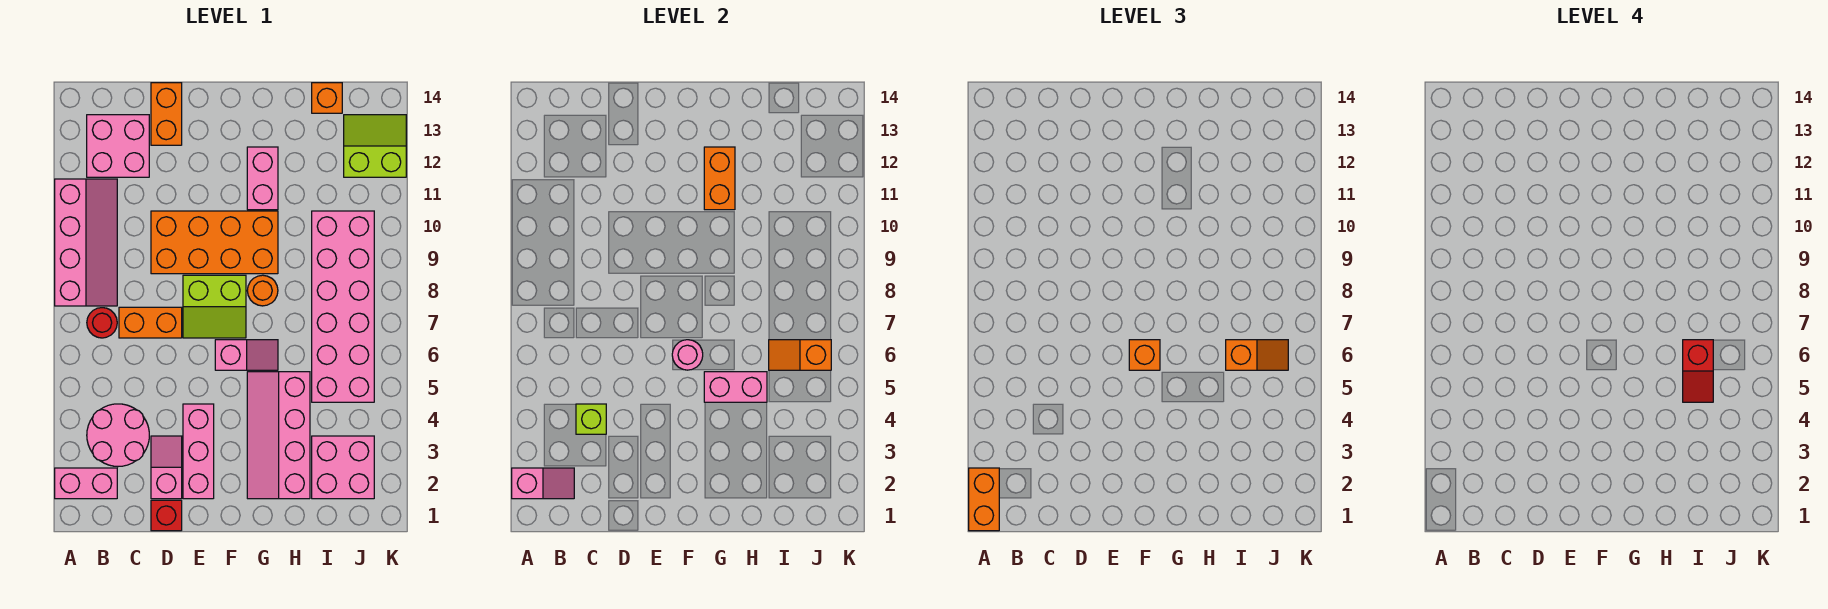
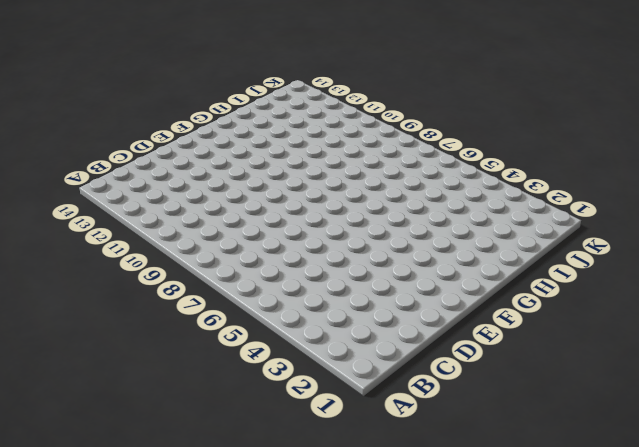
none -> pink 1x2 brick [55,468,117,499]
none -> pink 2x4 slope [55,179,117,306]
none -> pink 2x2 round brick [87,404,149,467]
none -> red 1x1 round brick [87,308,117,338]

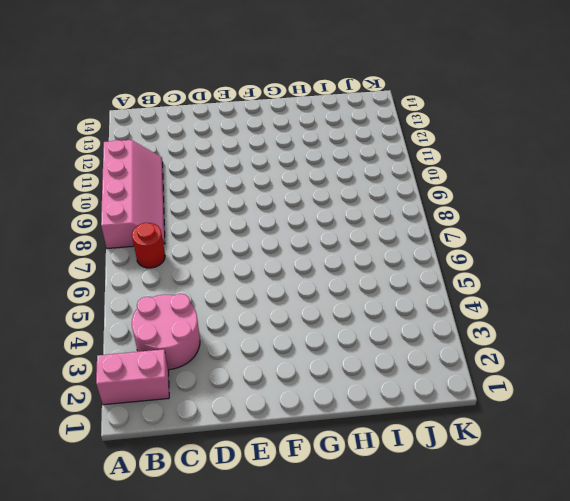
none -> pink 2x2 brick [87,115,149,177]
none -> orange 1x2 brick [119,307,182,338]
none -> red 1x1 brick [151,500,182,531]
none -> pink 1x2 slope [151,436,182,499]

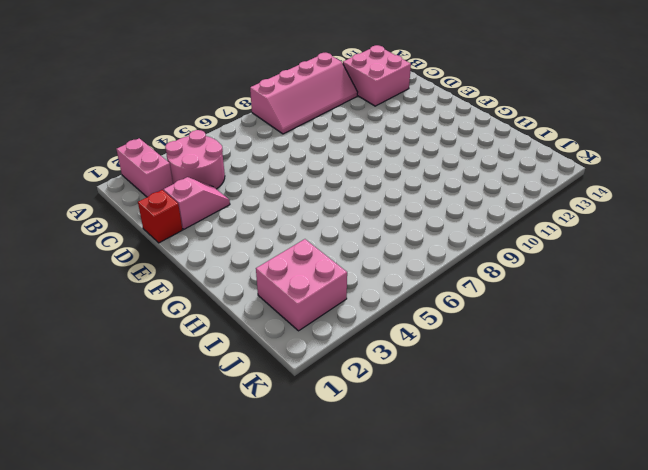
none -> red 1x1 round brick [87,308,117,338]
none -> orange 1x2 brick [119,307,182,338]
none -> orange 2x4 brick [151,211,278,274]
none -> orange 1x2 brick [151,83,182,145]

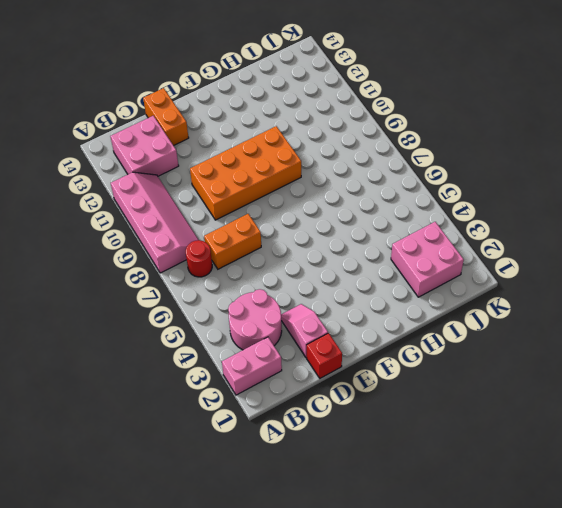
none -> pink 1x3 brick [183,404,214,499]
none -> lime 2x2 slope [183,275,246,338]
none -> pink 1x2 slope [215,340,278,370]
none -> pink 2x4 slope [247,372,310,499]

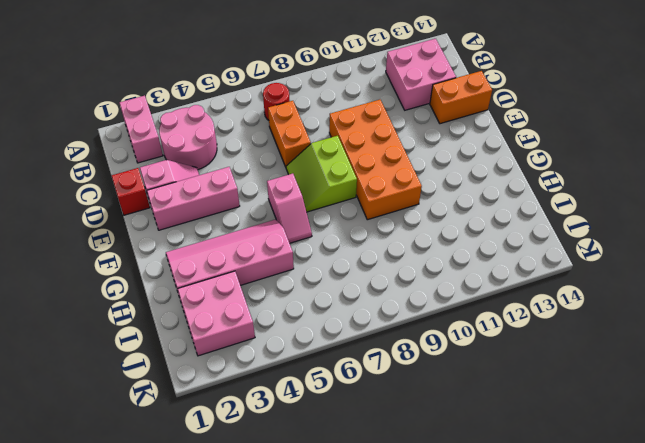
none -> pink 2x4 slope [55,179,117,306]
none -> orange 1x1 round brick [247,275,278,306]
none -> pink 1x2 brick [247,147,278,210]
none -> pink 2x6 brick [312,211,374,402]

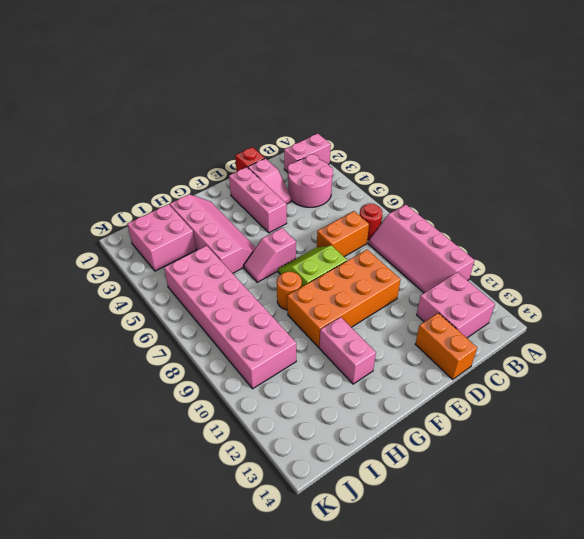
none -> orange 1x1 brick [312,83,342,113]
none -> lime 2x2 slope [344,115,406,177]
none -> pink 1x2 slope [512,468,574,499]
none -> lime 1x1 brick [576,404,606,434]

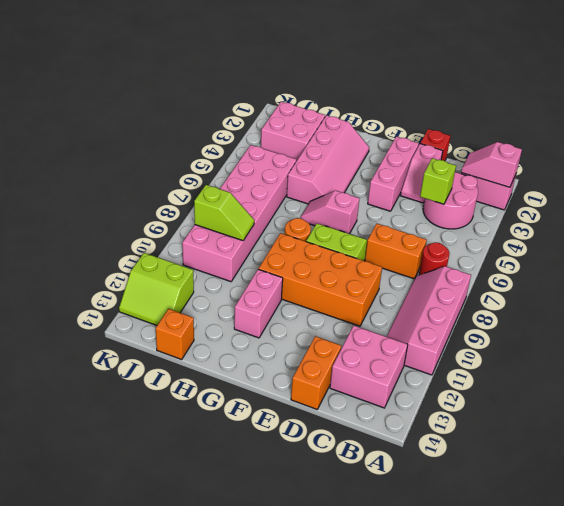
lime 1x2 slope [194,185,254,241] -> none
none -> pink 1x1 round brick [672,340,703,370]
none -> pink 1x2 brick [704,372,767,402]
none -> orange 1x2 brick [704,147,735,210]
none -> orange 1x2 slope [769,340,831,370]

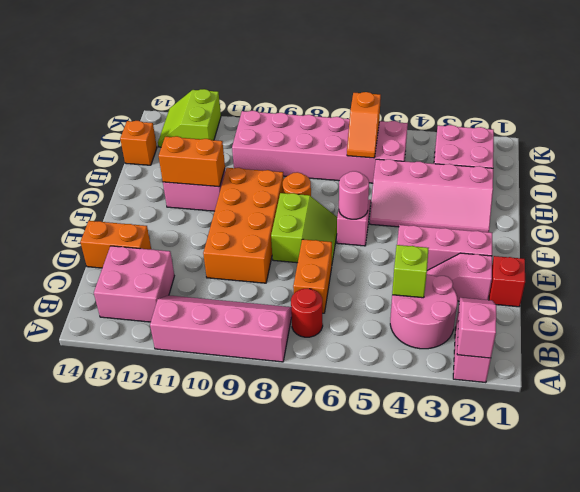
none -> pink 1x2 brick [704,372,767,402]
none -> orange 1x2 brick [969,468,999,531]
none -> orange 1x1 brick [1129,340,1160,370]
none -> orange 1x2 slope [1226,340,1288,370]

